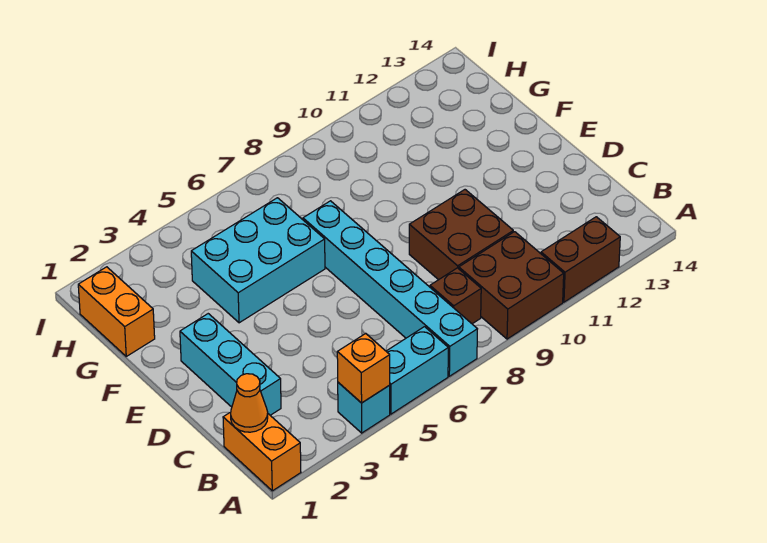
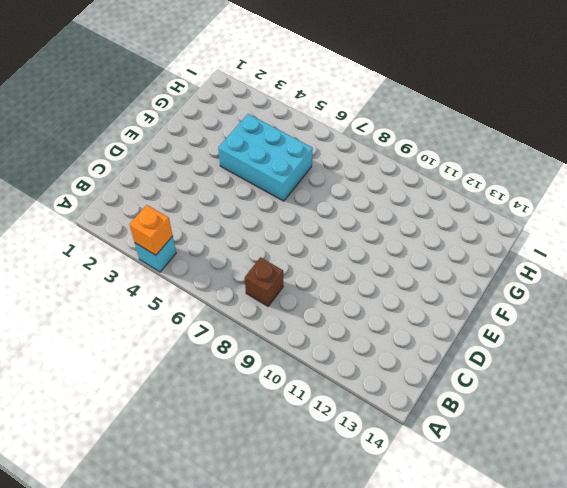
none -> orange 1x2 brick [223,412,301,491]
none -> cyan 1x2 brick [386,327,448,414]
none -> cyan 1x6 brick [303,201,477,376]

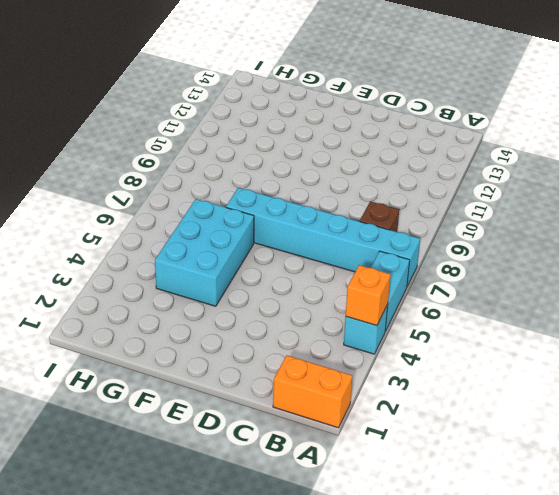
none -> brown 2x2 brick [459,232,564,339]
none -> brown 1x2 brick [541,217,620,302]
none -> cyan 1x3 brick [180,314,281,415]

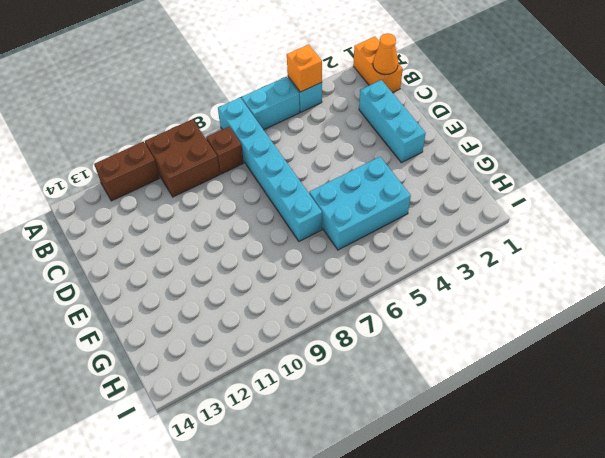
none -> brown 2x2 brick [409,190,513,280]
none -> orange 1x2 brick [78,267,155,356]

